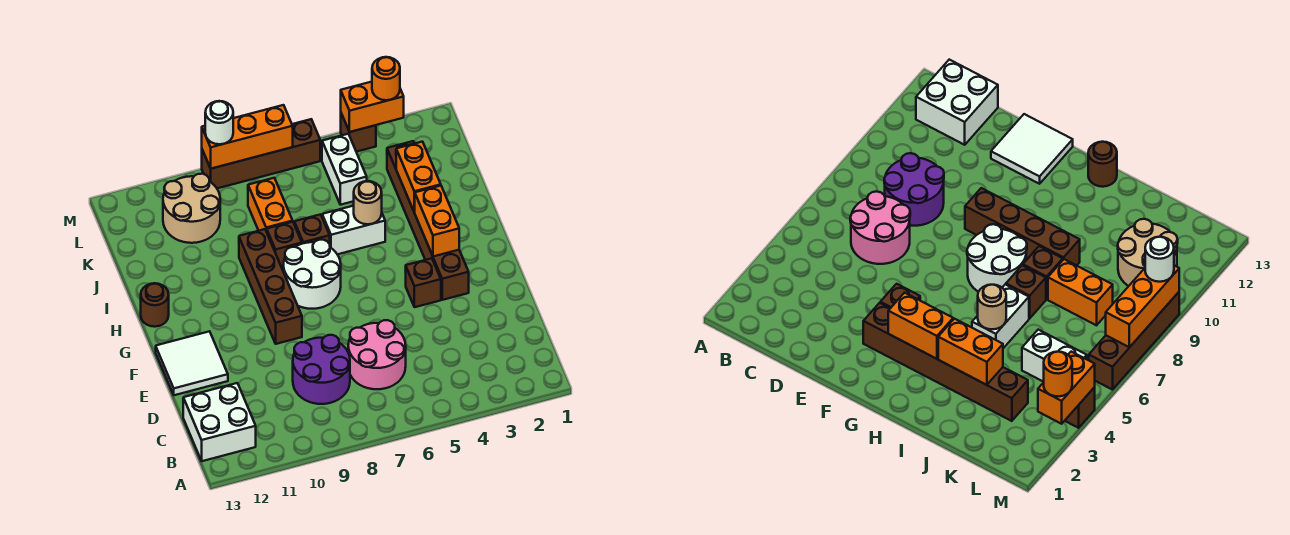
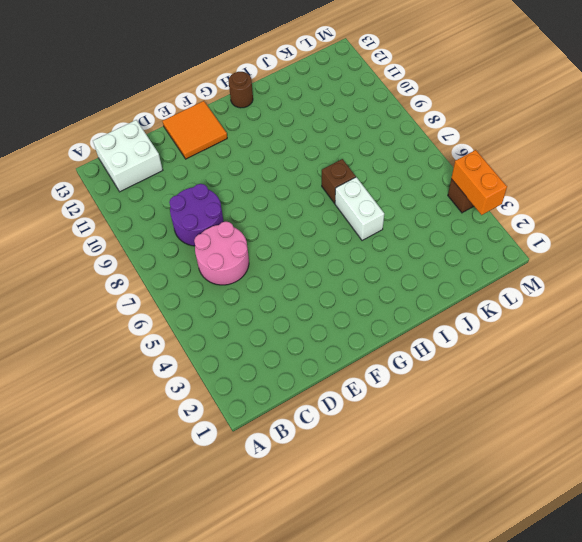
orange 2x2 tile [163,101,227,159] -> white 2x2 tile [156,331,228,395]
none -> brown 1x6 brick [387,141,469,300]
none -> brown 1x1 brick [405,258,441,307]
none -> brown 1x4 brick [239,229,302,344]

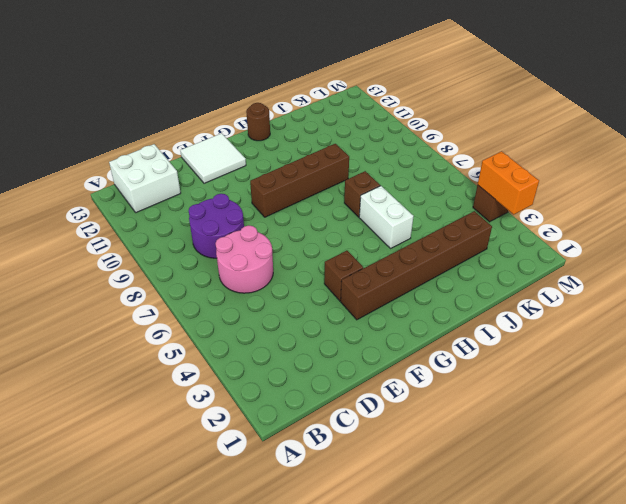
none -> white 2x2 round brick [283,240,341,309]
none -> brown 1x1 brick [267,222,302,269]
none -> orange 1x2 brick [248,178,293,232]

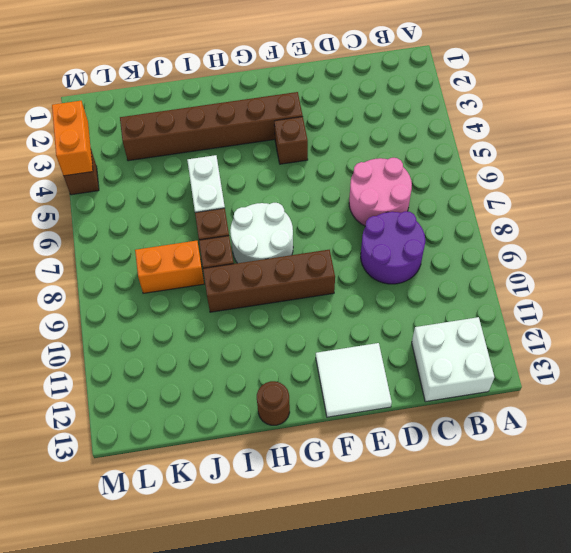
none -> white 1x2 brick [322,134,367,205]
none -> tan 2x2 round brick [163,174,220,243]
none -> brown 1x4 brick [202,119,320,188]

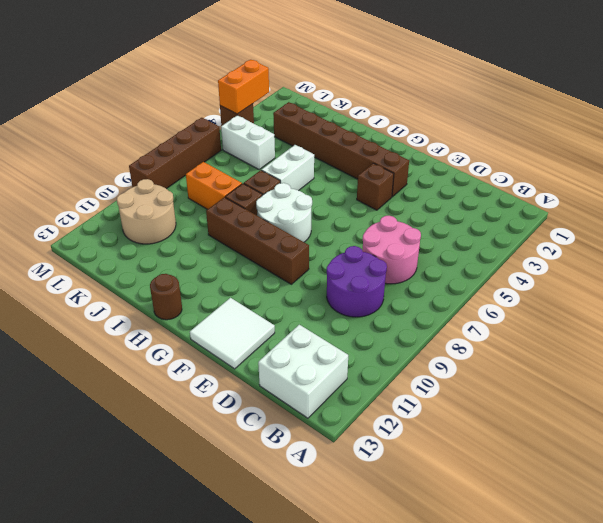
none -> orange 1x2 brick [414,186,459,256]
none -> orange 1x2 brick [396,142,441,212]
none -> tan 1x1 round brick [354,181,382,224]

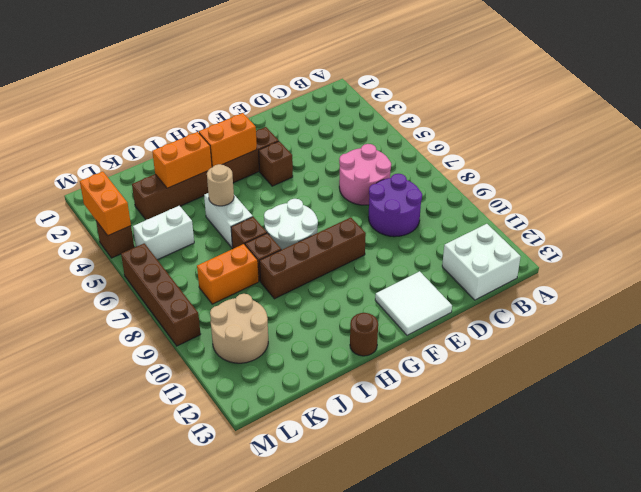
none -> orange 1x3 brick [202,105,293,169]
none -> orange 1x1 round brick [372,57,400,100]
none -> white 1x1 round brick [205,101,233,144]

